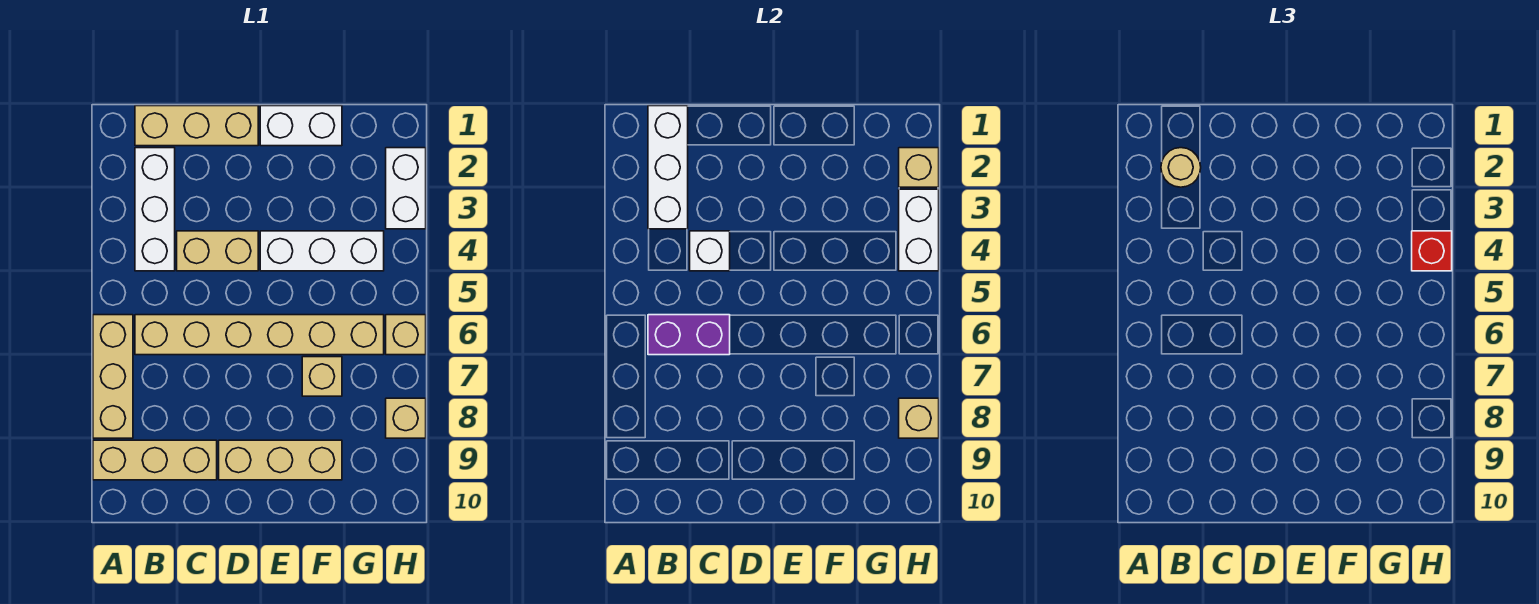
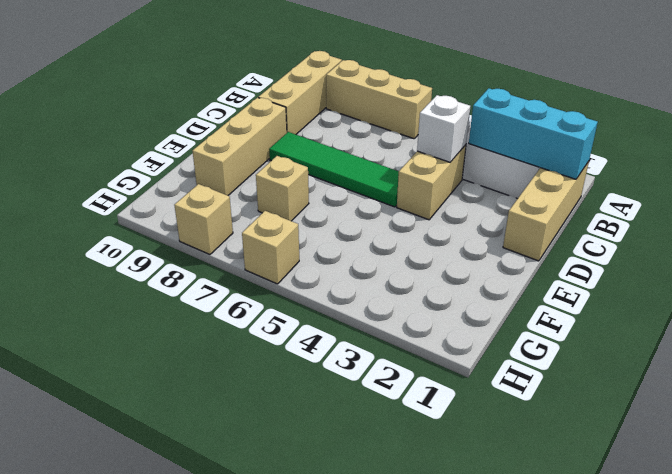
cyan 1x3 brick [469,88,598,179] -> white 1x3 brick [648,106,688,229]
green 1x4 tile [269,132,399,207] -> tan 1x6 brick [135,315,384,355]
none -> white 1x2 brick [260,106,342,146]
none -> white 1x3 brick [260,231,384,271]
none -> white 1x2 brick [386,148,426,229]

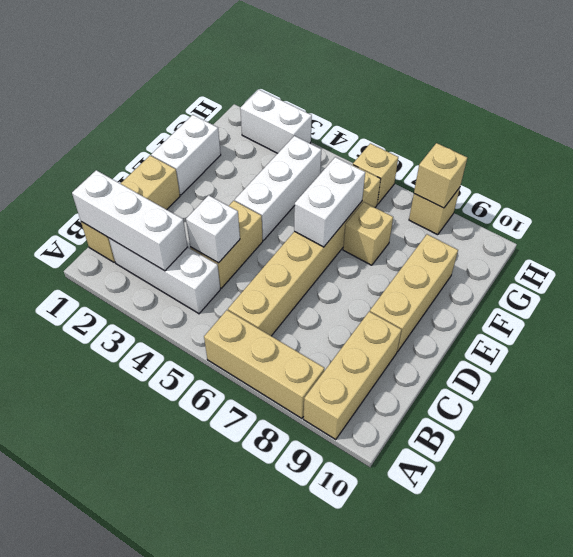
white 1x2 brick [294,157,365,247] -> white 1x2 brick turned to [899,189,939,271]
none -> purple 1x2 brick [648,315,730,355]
none -> tan 1x1 brick [899,148,939,187]
none -> tan 1x1 round brick [1161,148,1201,187]

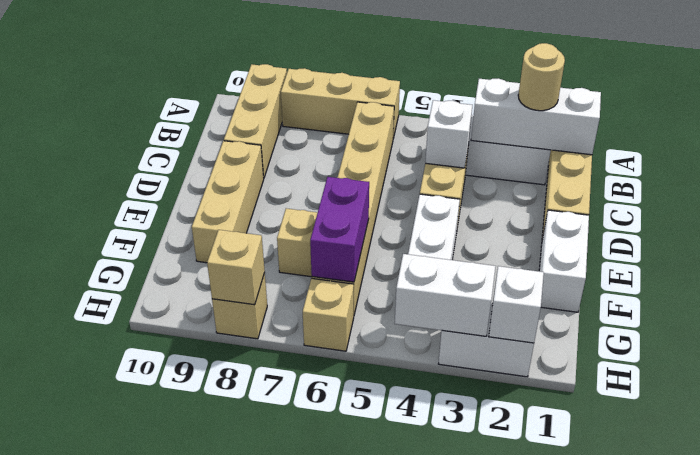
purple 1x2 brick [310,177,369,282] -> purple 1x2 brick moved to [648,315,730,355]
white 1x1 brick [489,266,544,343] -> tan 1x1 brick [899,148,939,187]
none -> red 1x1 brick [1412,231,1452,271]

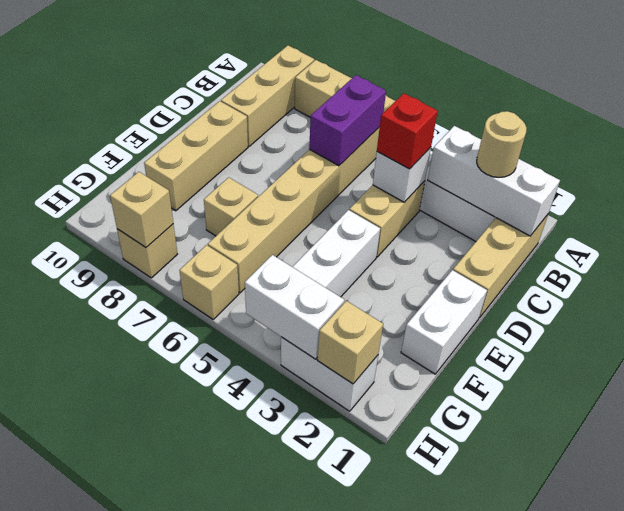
red 1x1 brick [377,93,438,169] -> red 1x1 brick moved to [1412,231,1452,271]

